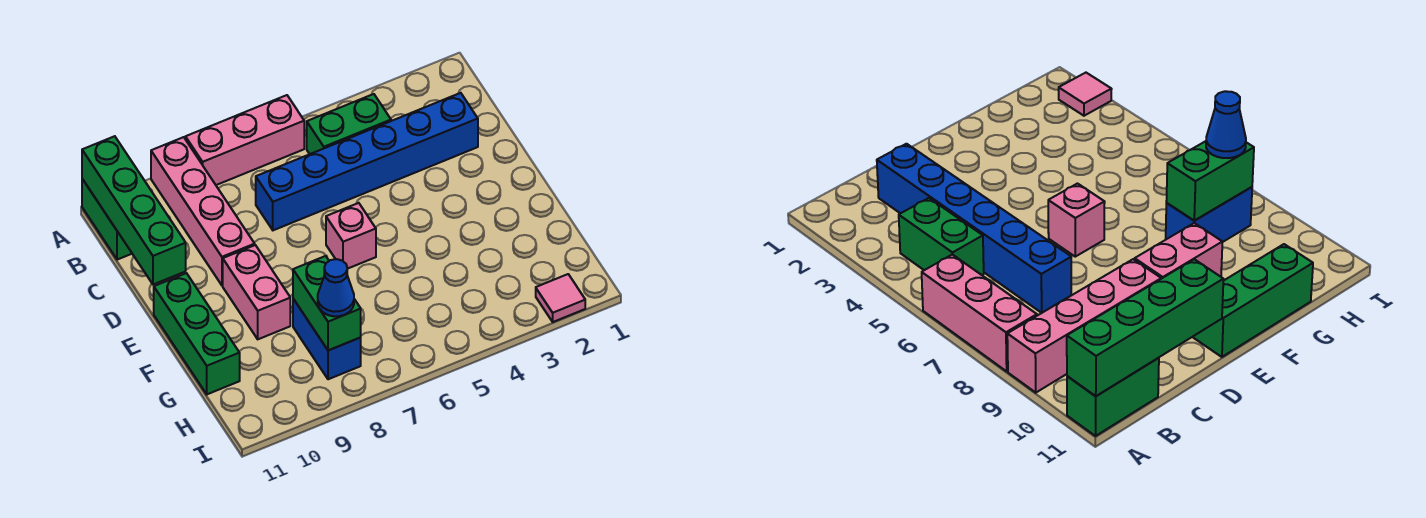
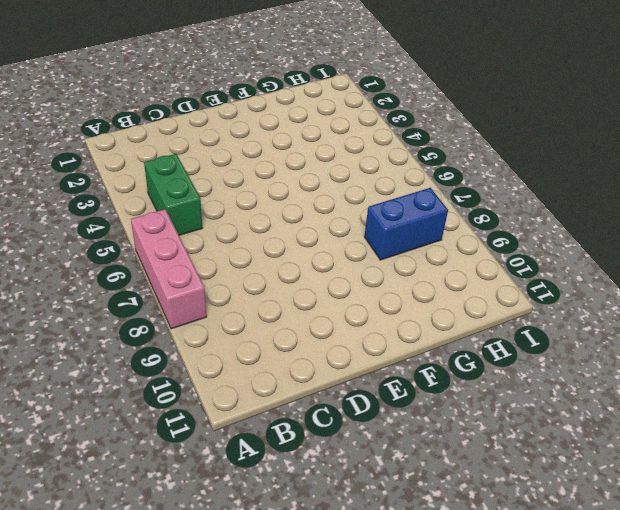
none -> pink 1x4 brick [151,137,255,285]
none -> green 1x2 brick [82,179,132,260]
none -> blue 1x6 brick [256,93,478,230]

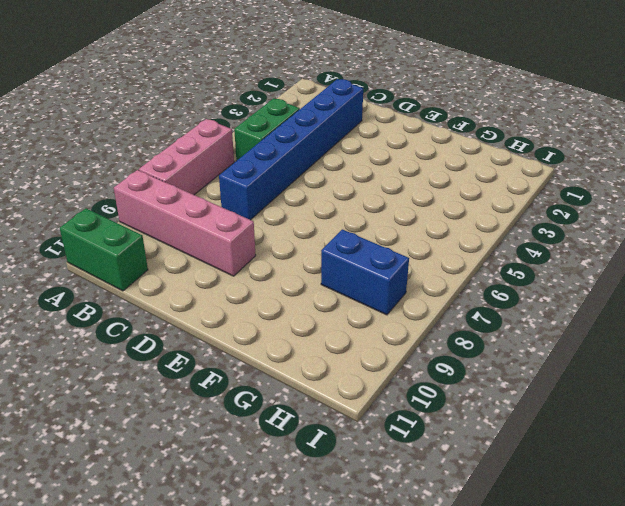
none -> pink 1x1 brick [326,203,376,269]
none -> pink 1x2 brick [223,245,290,339]
none -> green 1x3 brick [154,273,240,394]

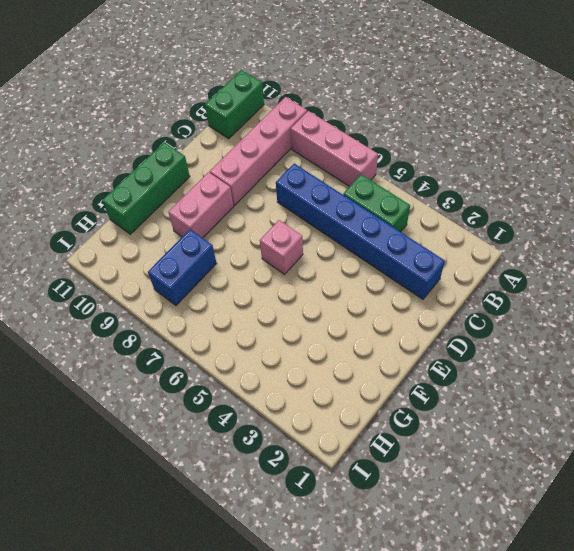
none -> pink 1x1 tile [536,274,585,322]
none -> green 1x4 brick [82,136,186,285]
none -> green 1x2 brick [293,256,361,350]

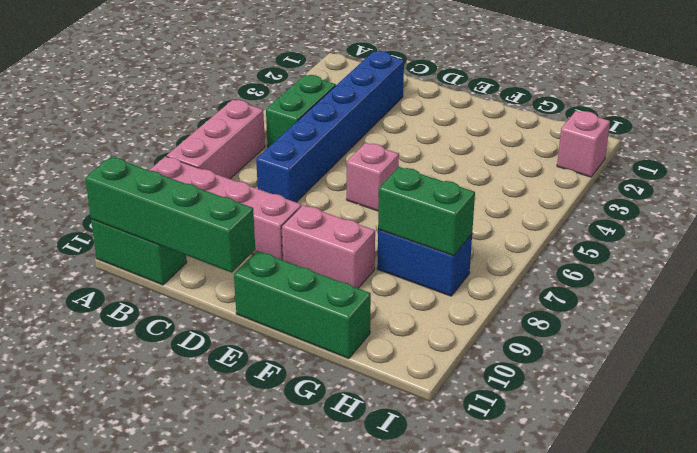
pink 1x1 brick [557,111,610,177] -> pink 1x1 tile [536,274,585,322]
none -> blue 1x1 cone [318,259,354,316]

